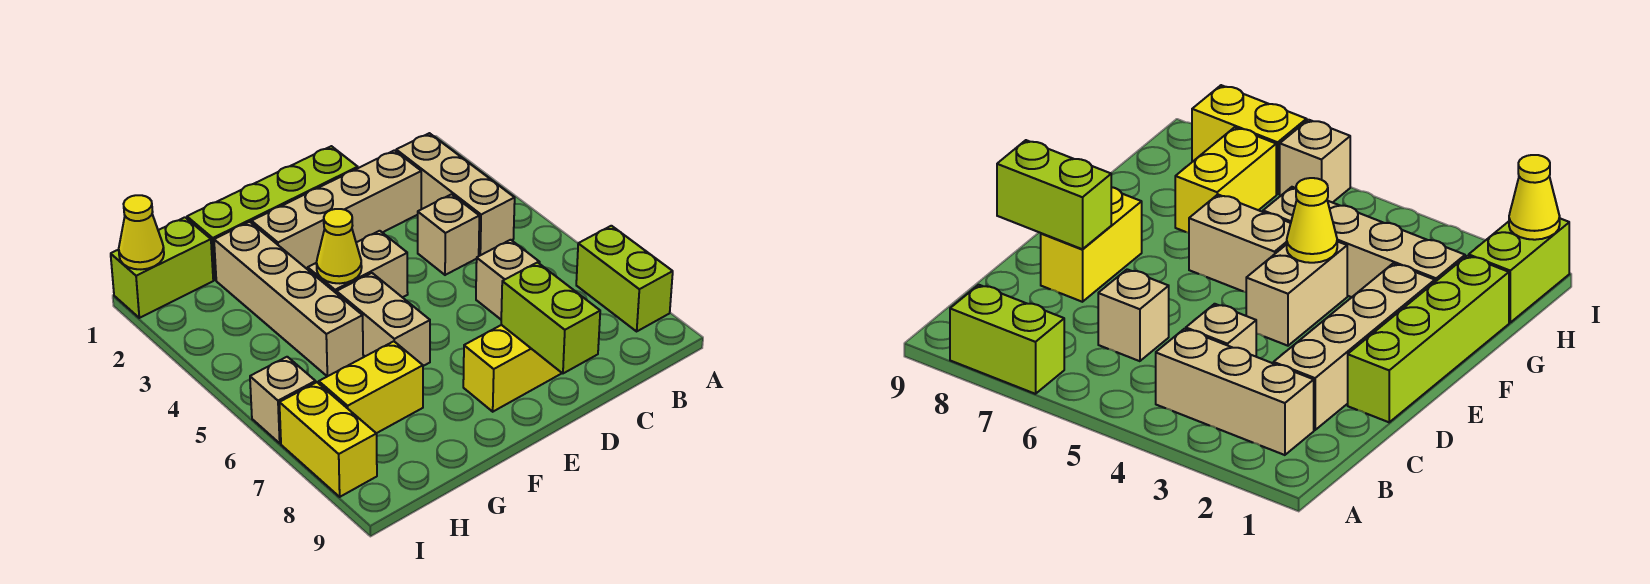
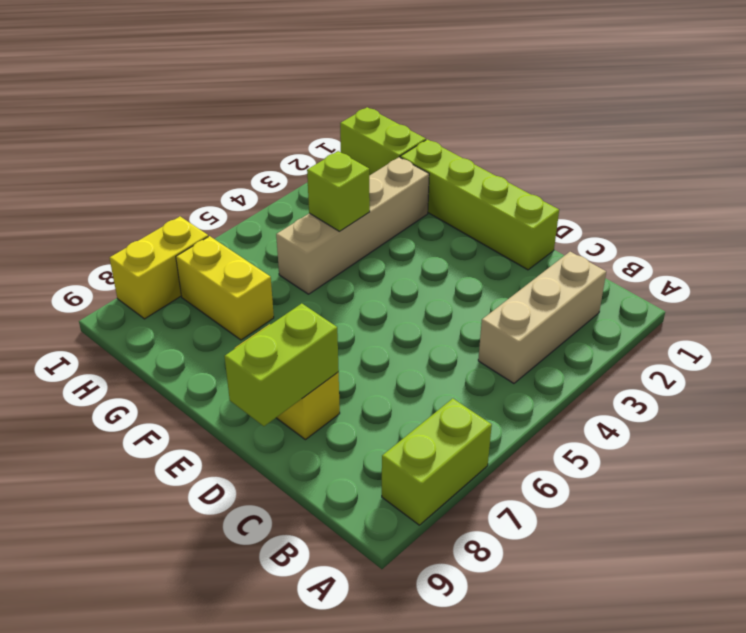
lime 1x1 brick [307,151,370,231] -> none
none -> tan 1x4 brick [252,150,421,269]
none -> tan 1x1 brick [418,194,479,275]
none -> tan 1x1 brick [476,240,540,319]

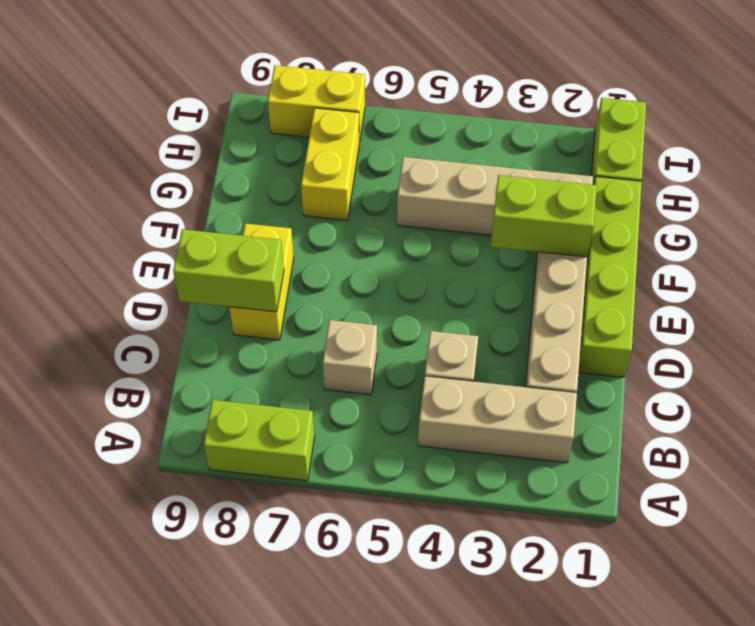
lime 1x2 brick [490,175,597,257] -> none
none -> tan 1x2 brick [308,231,408,298]
none -> tan 1x2 brick [336,273,430,366]
none -> tan 1x1 brick [250,357,316,443]

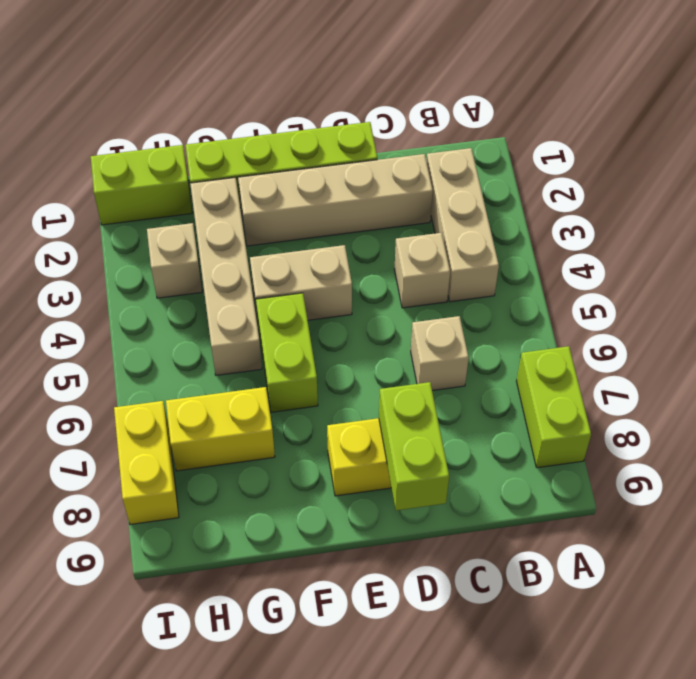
lime 1x2 brick [256,293,318,412] -> tan 1x2 brick [336,273,430,366]
tan 1x1 brick [147,223,202,298] -> tan 1x1 brick moved to [250,357,316,443]
none -> yellow 1x1 cone [316,209,362,283]
none -> yellow 1x1 cone [119,195,164,269]

